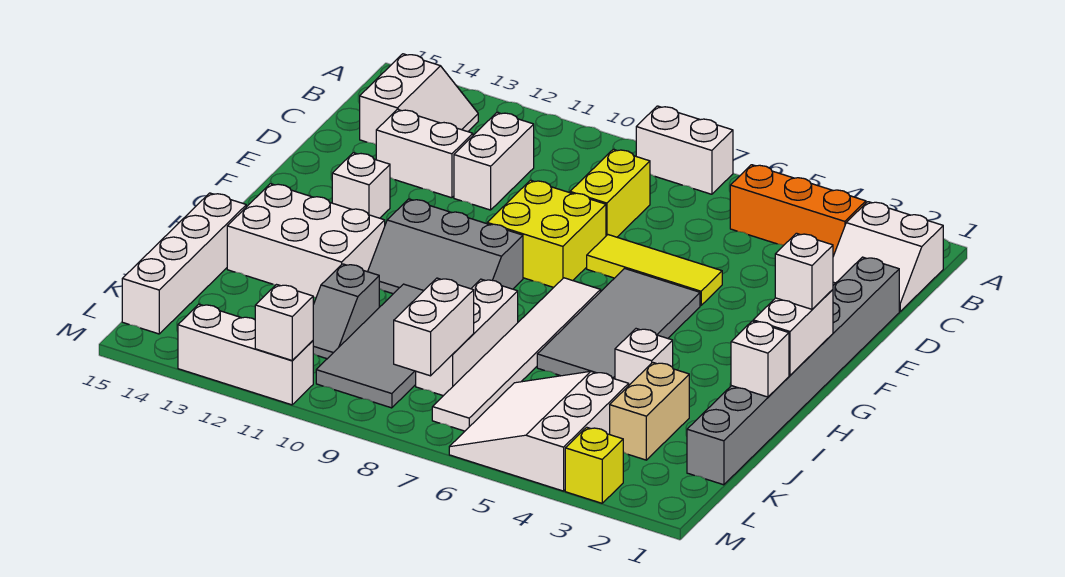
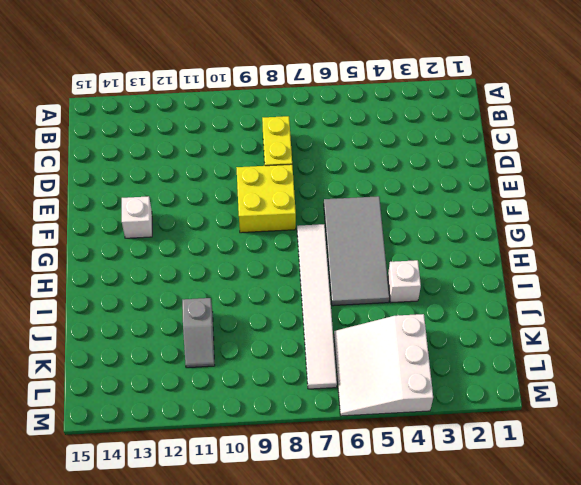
none -> white 1x2 brick [636,106,733,194]
none -> white 2x2 slope [833,202,943,311]
none -> orange 1x3 brick [730,165,866,256]

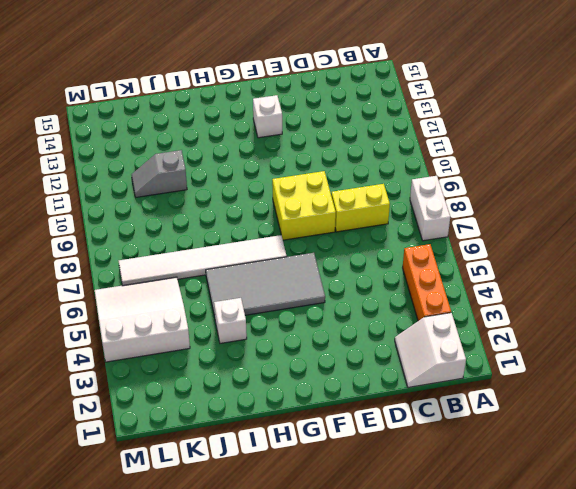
none -> white 2x2 slope [360,54,478,144]
none -> white 1x2 brick [454,112,534,210]
none -> grey 1x8 brick [687,257,899,485]

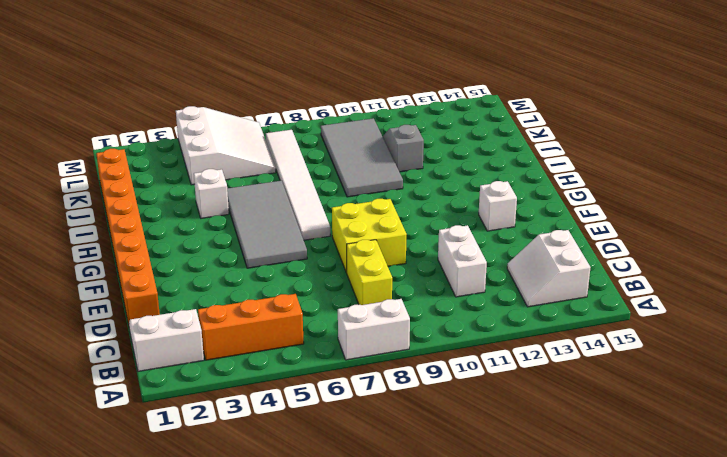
orange 1x8 brick [96,149,160,324] -> grey 1x8 brick [687,257,899,485]
none -> white 1x2 brick [376,109,473,198]
none -> yellow 1x3 tile [587,235,722,306]
none -> grey 2x3 slope [368,199,523,294]

